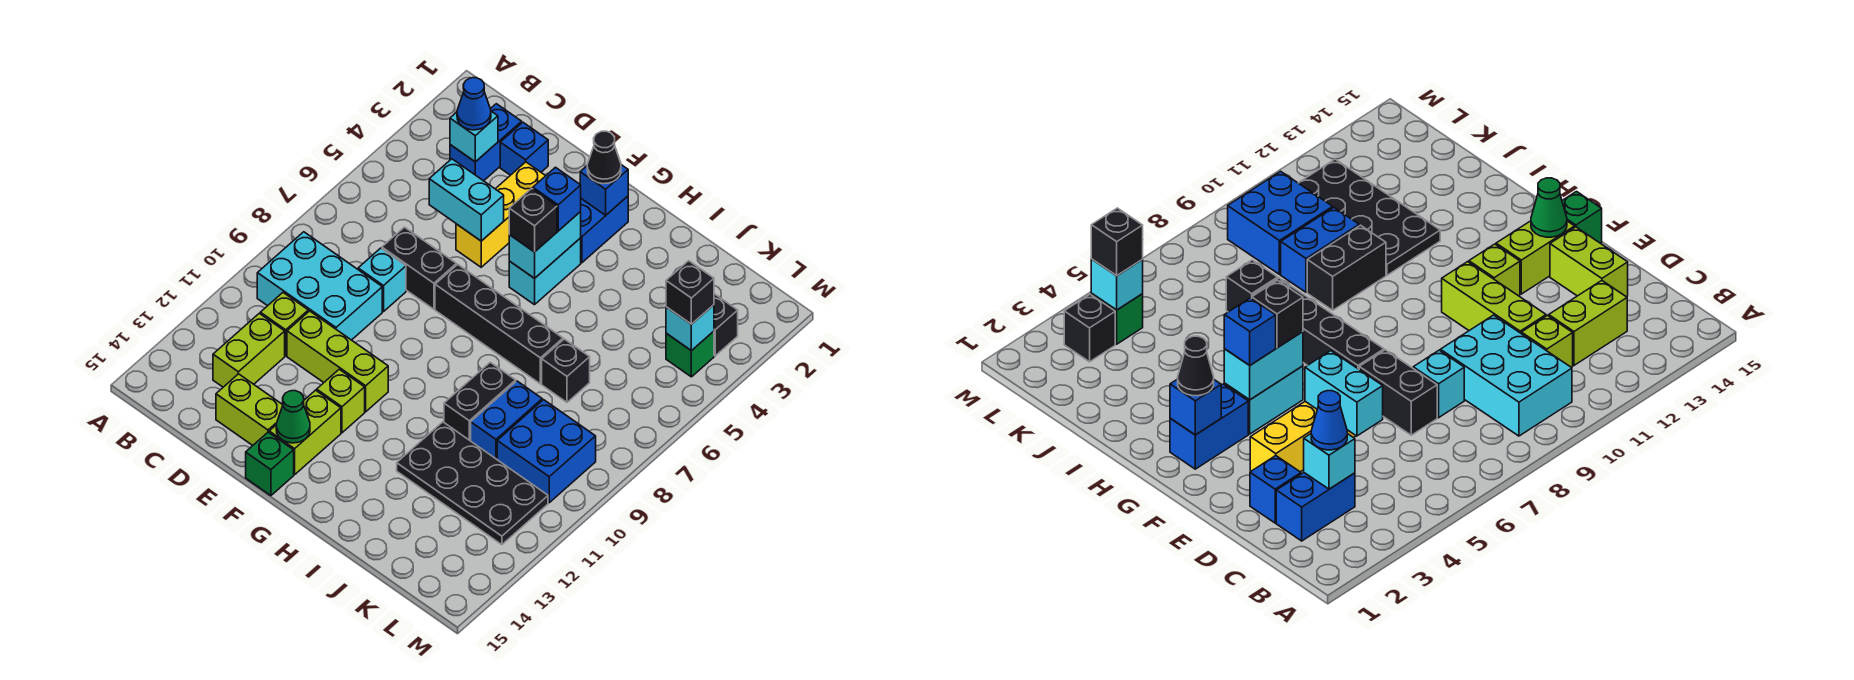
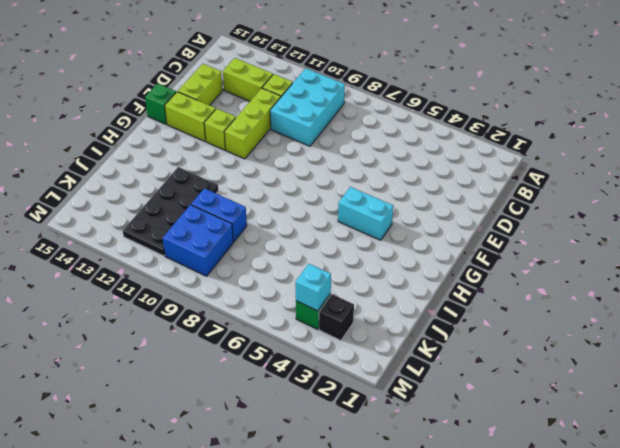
none -> blue 1x2 brick [450,104,522,181]
none -> blue 1x1 brick [500,123,548,175]
none -> black 1x2 brick [382,227,456,309]
none -> cyan 1x1 brick [358,248,406,312]

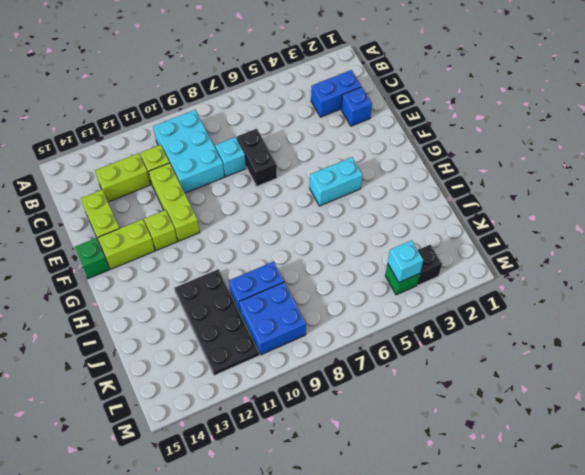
none -> yellow 1x3 brick [456,162,545,267]
none -> black 1x4 brick [435,264,563,384]
none -> blue 1x2 brick [580,196,628,263]
none -> black 1x2 brick [444,362,516,441]

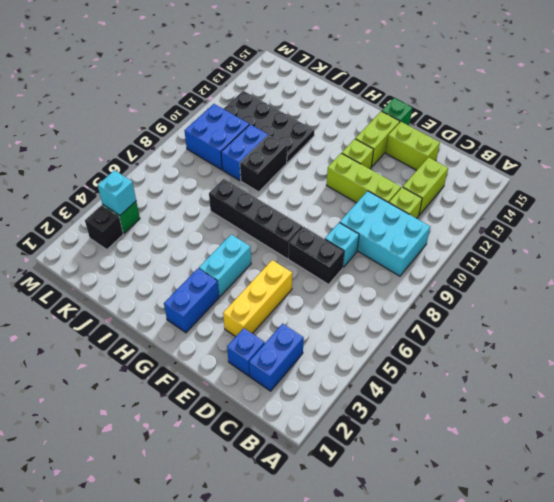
none -> black 1x1 brick [542,339,590,402]
none -> cyan 1x1 brick [450,111,498,162]
none -> cyan 1x2 brick [429,159,504,241]
none -> green 1x1 cone [276,391,310,443]

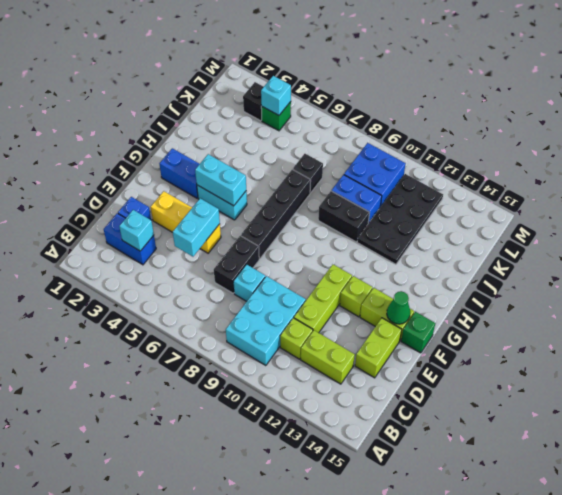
none -> blue 1x1 brick [580,165,628,215]
none -> blue 1x1 cone [457,78,491,130]
none -> black 1x1 cone [587,131,621,184]
none -> blue 1x1 brick [533,167,581,231]

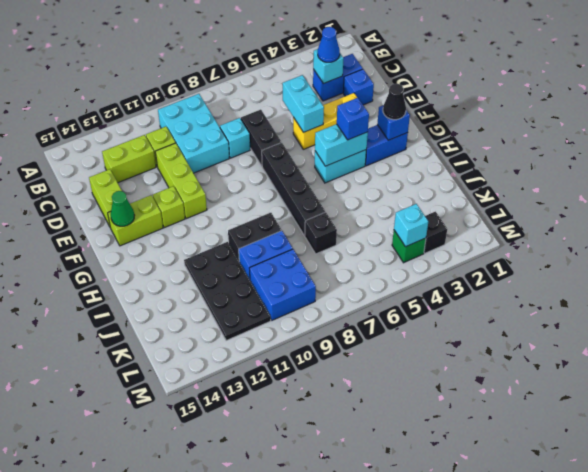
none -> green 1x1 brick [246,432,294,496]
none -> black 1x1 brick [509,188,557,252]
none -> black 1x1 brick [666,261,714,324]

